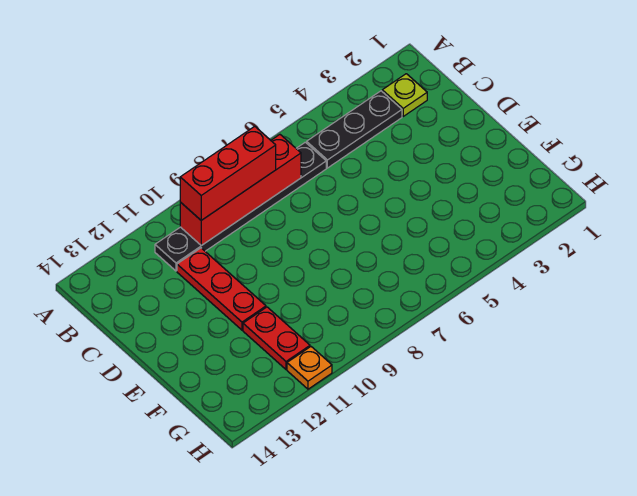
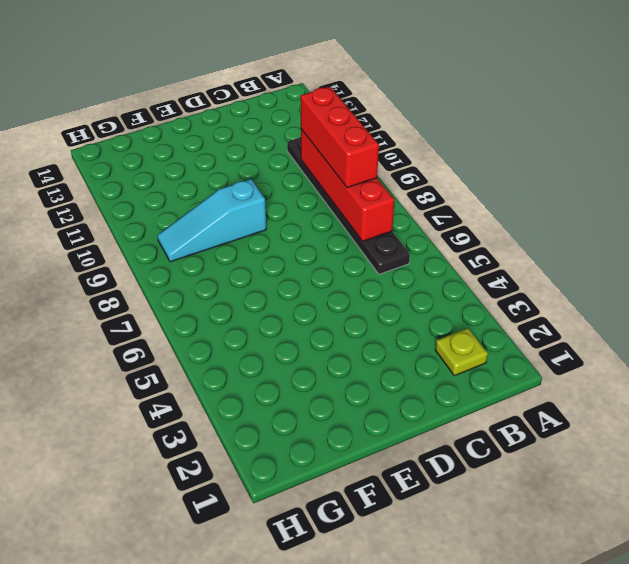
cyan 1x3 slope [157,179,266,262] -> none
none -> black 1x3 plate [307,91,402,168]
none -> red 1x3 plate [177,248,266,330]

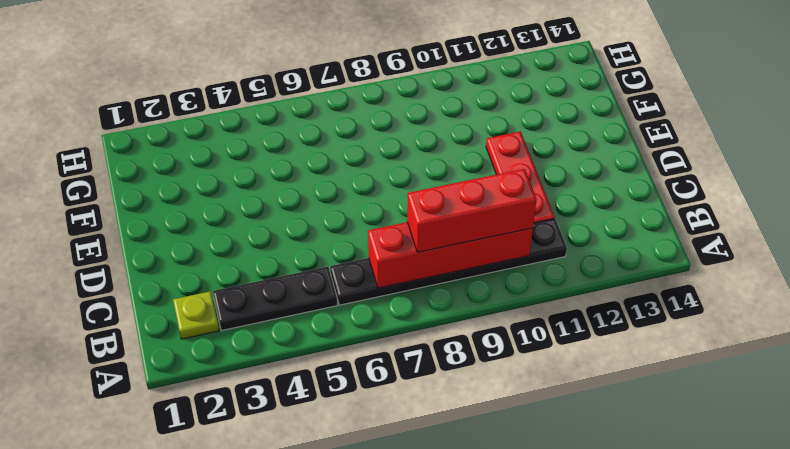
none -> red 1x2 plate [243,307,310,369]
none -> orange 1x1 plate [287,347,332,389]

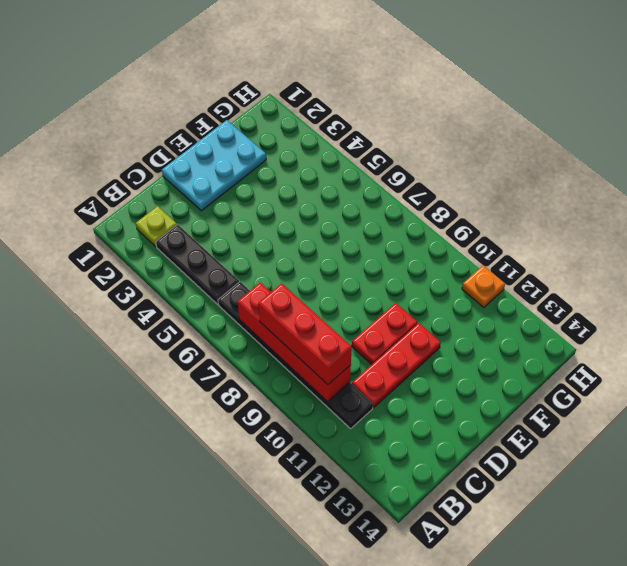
cyan 2x3 plate [162,120,266,211] -> none
red 1x2 plate [352,303,417,365] -> red 1x2 plate moved to [243,307,310,369]

